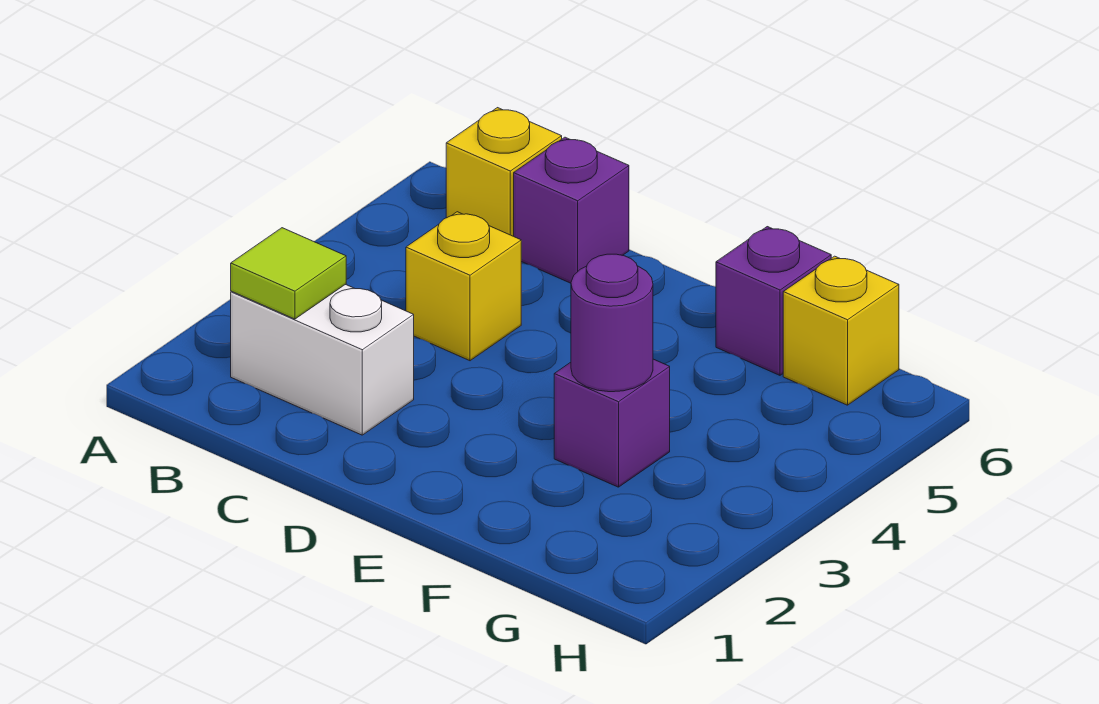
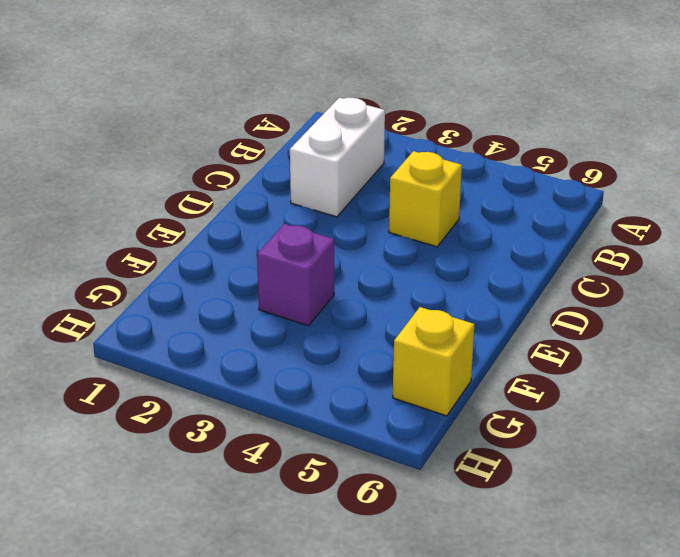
none -> yellow 1x1 brick [446,108,562,236]
none -> purple 1x1 brick [514,137,629,283]

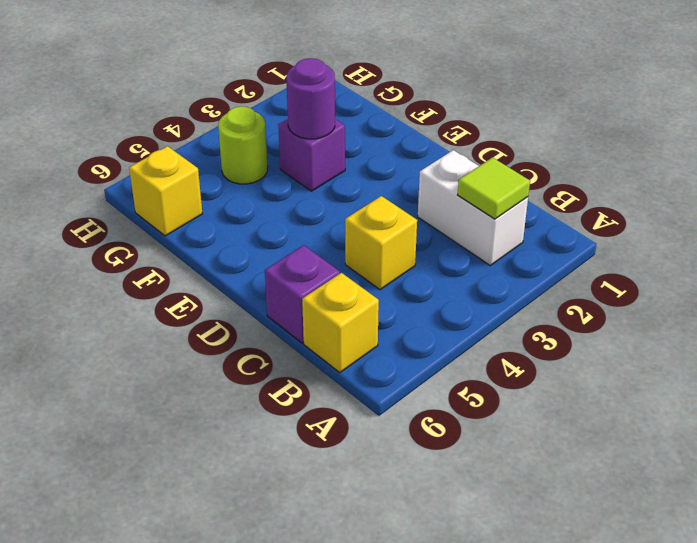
lime 1x1 round brick [218,106,268,184] -> none
none -> purple 1x1 brick [716,227,831,375]

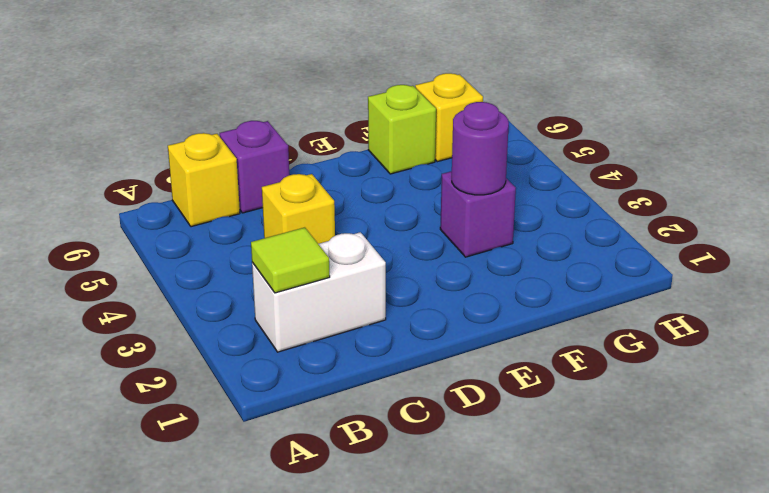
lime 1x1 brick [368,85,436,174] -> purple 1x1 brick [716,227,831,375]

